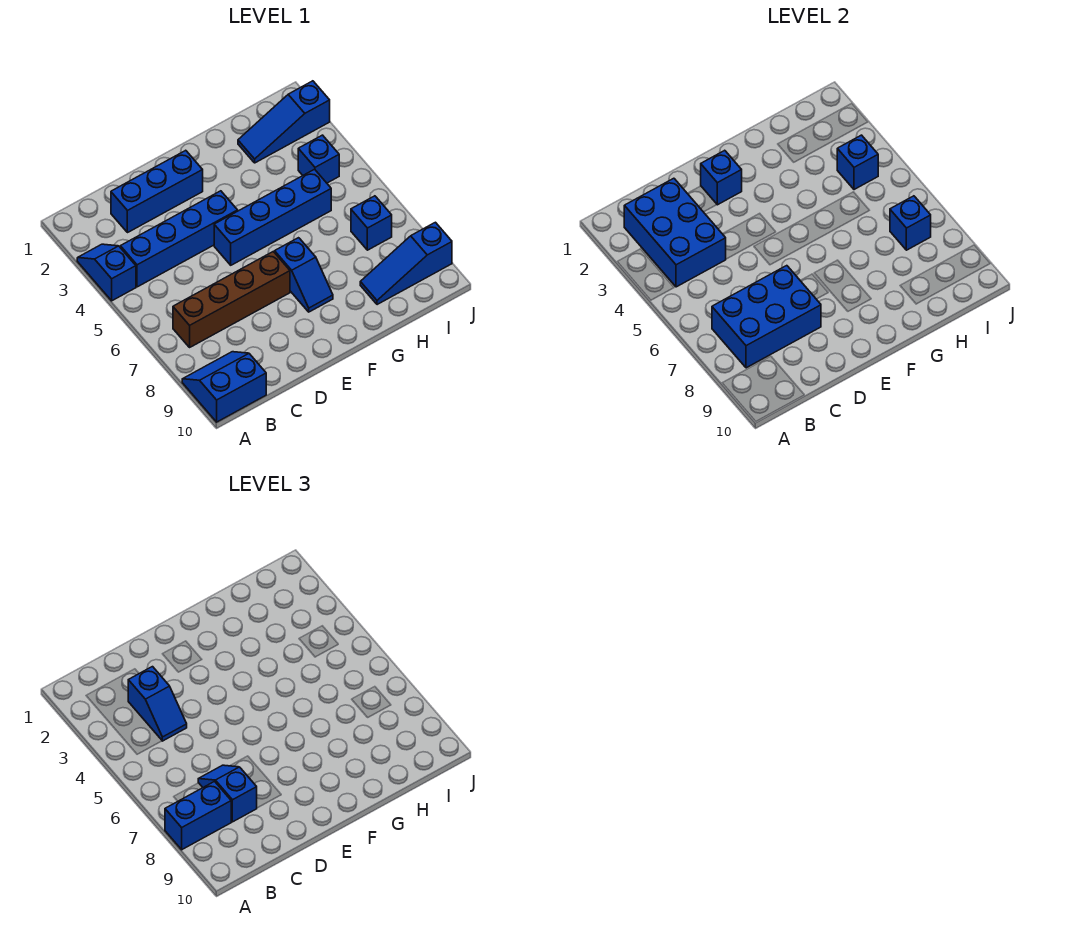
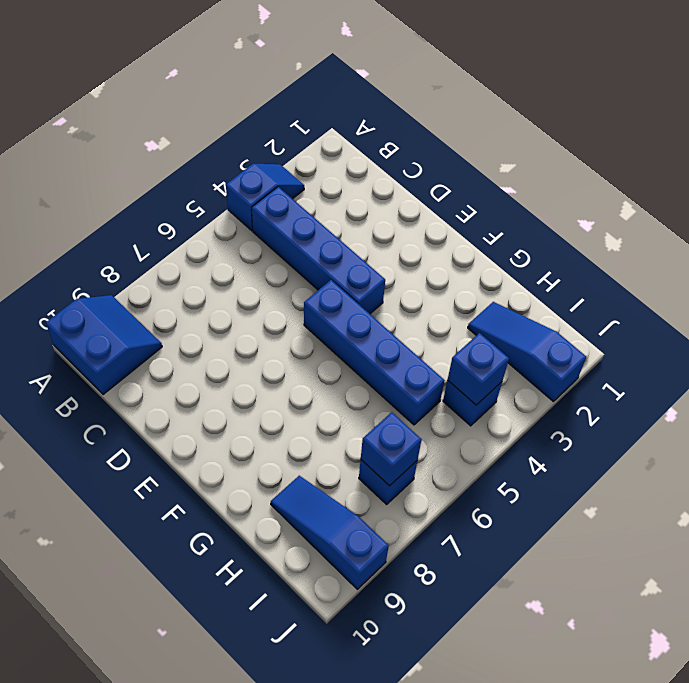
none -> brown 1x4 brick [173,252,290,347]
none -> blue 1x3 brick [111,150,203,233]
none -> blue 1x2 slope [275,238,333,312]

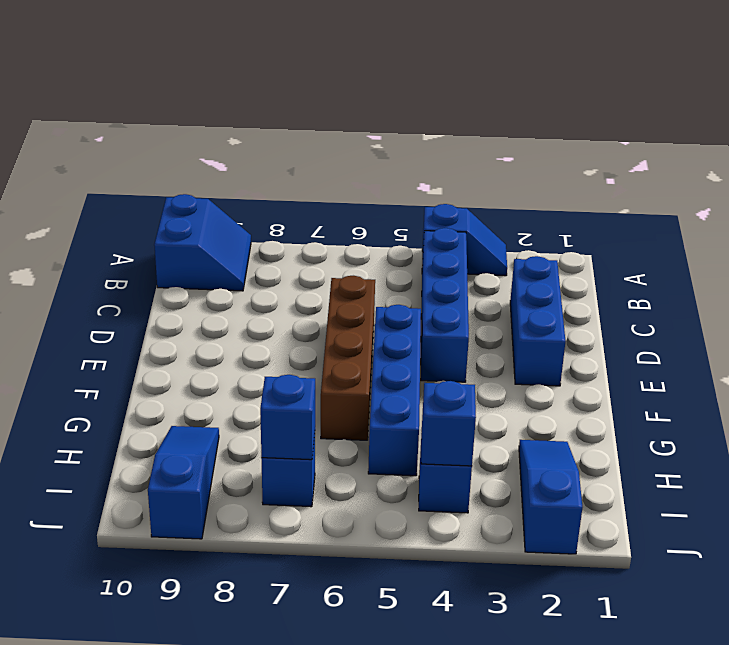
brown 1x4 brick [321,276,375,440] -> brown 1x4 brick moved to [173,252,290,347]
none -> blue 1x2 slope [275,238,333,312]
none -> blue 2x3 brick [624,178,726,287]
none -> blue 2x3 brick [712,266,821,368]

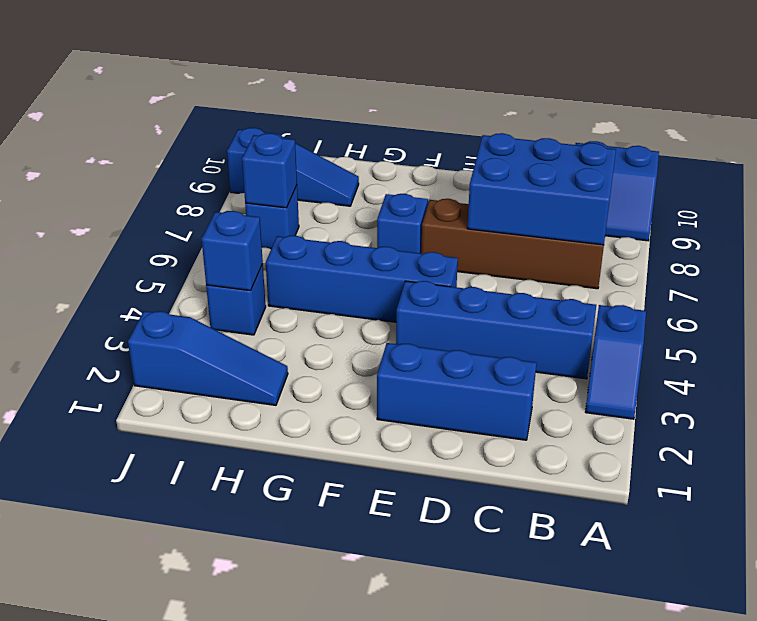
none -> blue 2x3 brick [624,178,726,287]
none -> blue 1x1 brick [701,150,742,205]
none -> blue 1x2 brick [165,782,231,850]

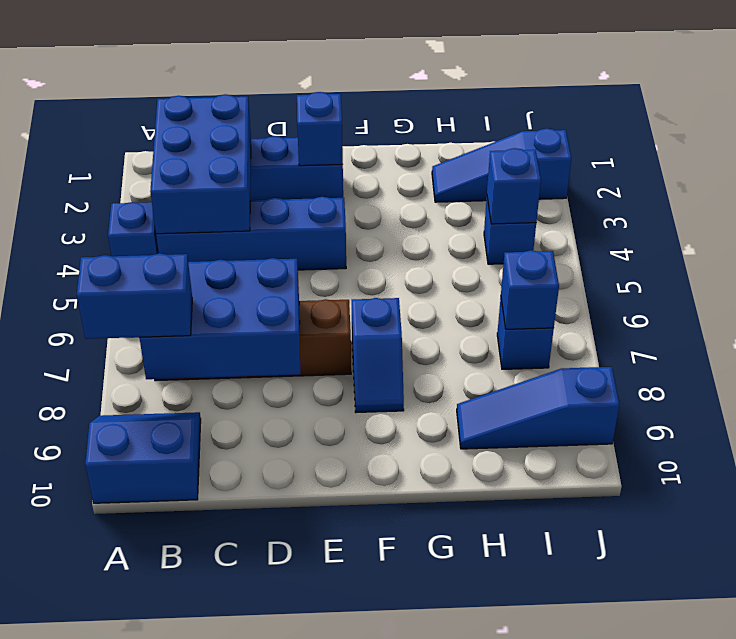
none -> blue 1x4 brick [214,169,331,265]
none -> blue 1x2 slope [128,667,187,741]
none -> blue 1x2 slope [198,765,257,822]

